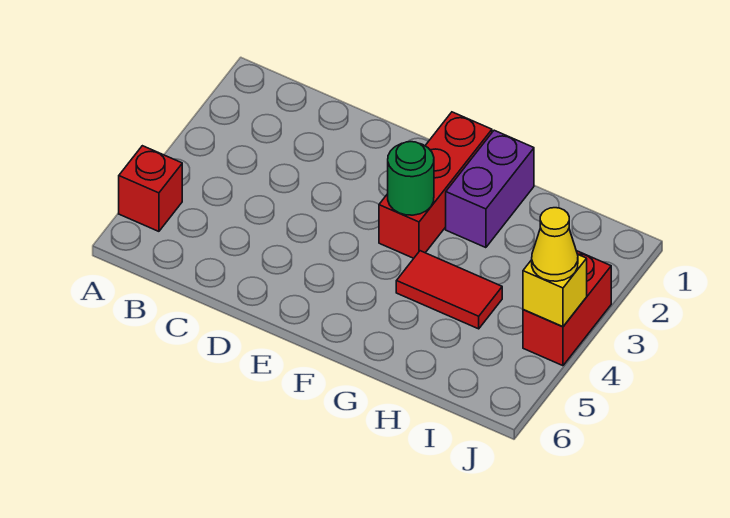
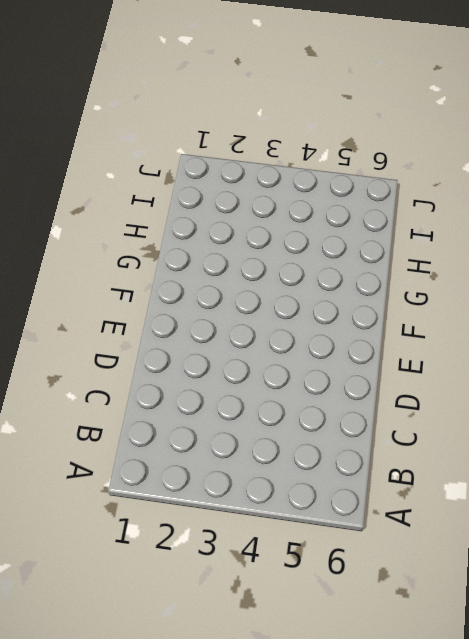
none -> red 1x1 brick [119,146,182,231]
none -> red 1x3 brick [379,112,492,258]

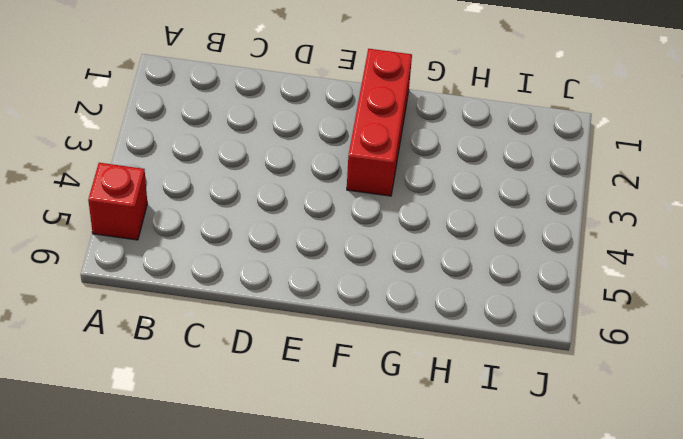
none -> purple 1x2 brick [446,130,534,248]
none -> red 1x2 tile [396,251,502,329]

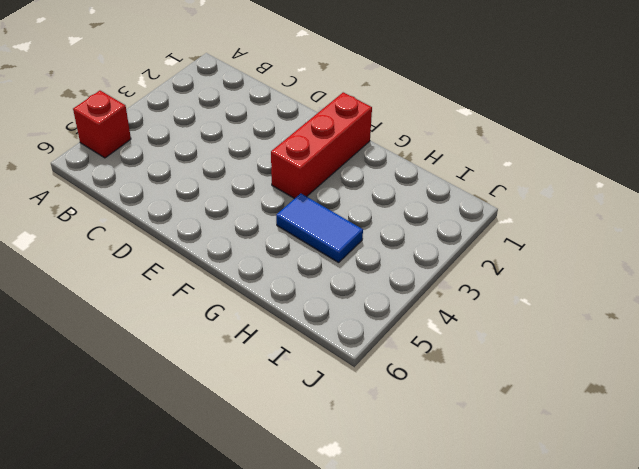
blue 1x2 tile [276,193,363,263] -> red 1x2 tile [396,251,502,329]
none -> purple 1x2 brick [446,130,534,248]
none -> red 1x2 brick [523,251,611,366]

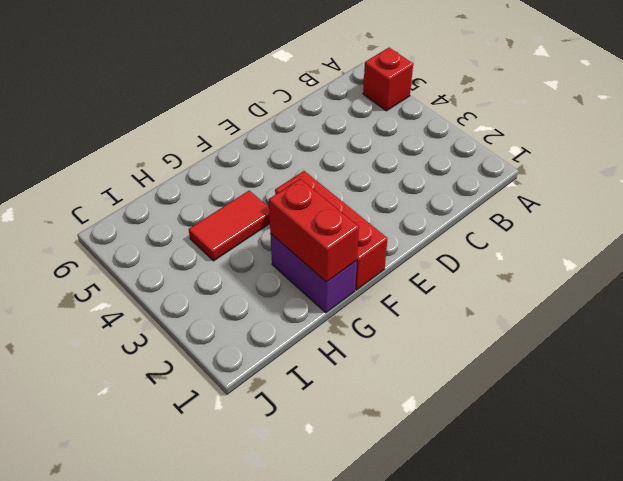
red 1x2 brick [269,179,359,282] -> red 1x2 brick moved to [523,251,611,366]
none -> green 1x1 round brick [388,142,434,215]
none -> yellow 1x1 brick [523,255,587,327]

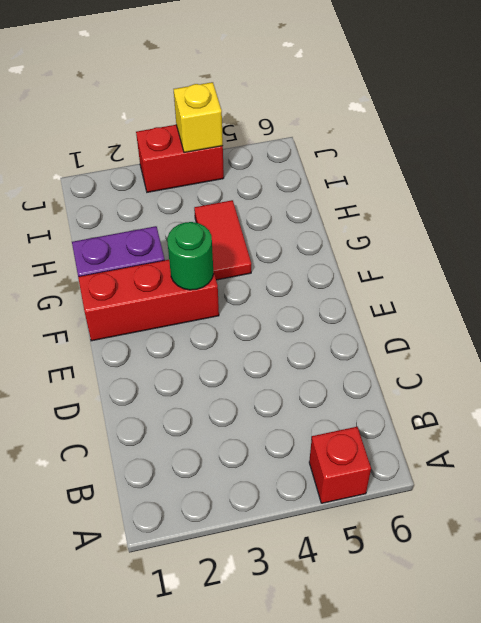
none -> yellow 1x1 cone [532,208,578,281]

